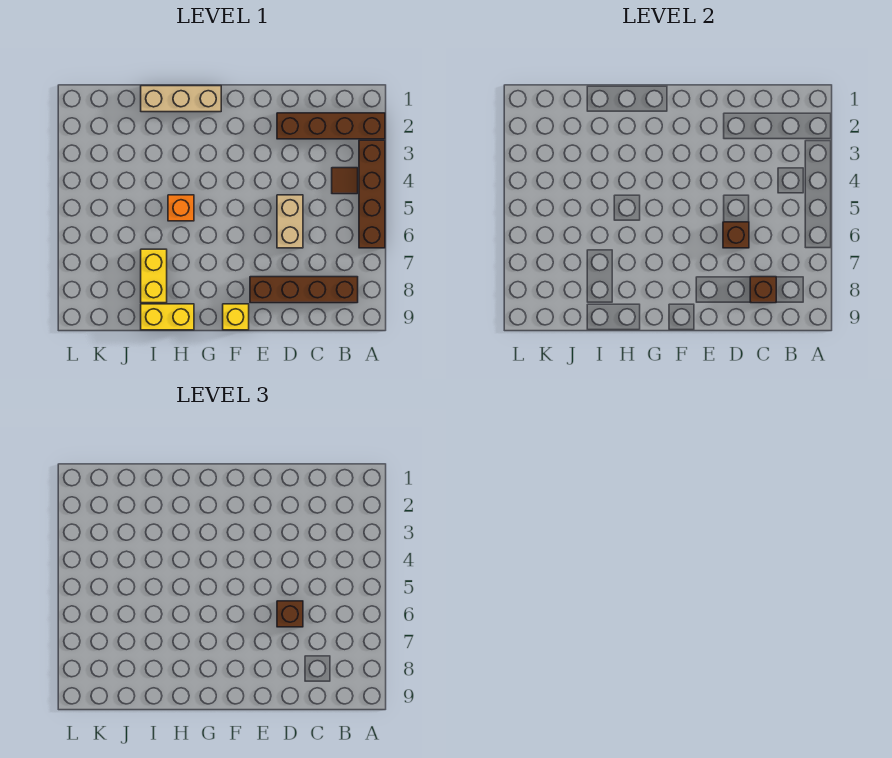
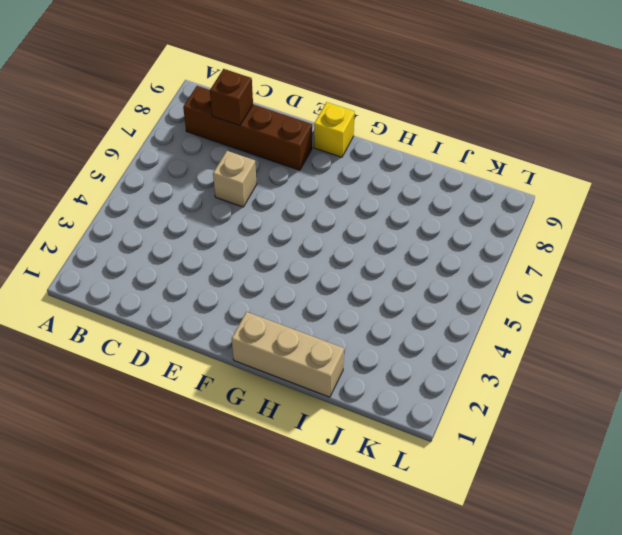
tan 1x1 brick [213,151,257,207] -> tan 1x2 brick [277,195,303,248]
none -> brown 1x4 brick [277,113,385,139]
none -> brown 1x4 brick [359,140,385,248]
none -> brown 1x1 tile [332,168,358,194]

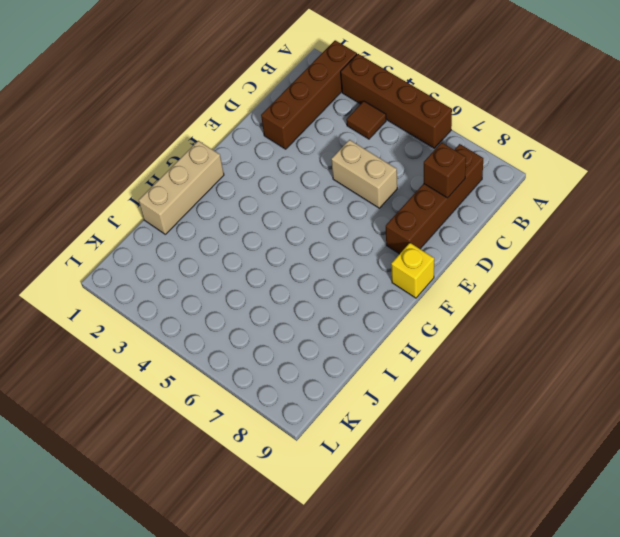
none -> orange 1x1 brick [168,195,194,221]
none -> yellow 1x2 brick [141,304,194,330]
none -> yellow 1x2 brick [141,249,167,303]

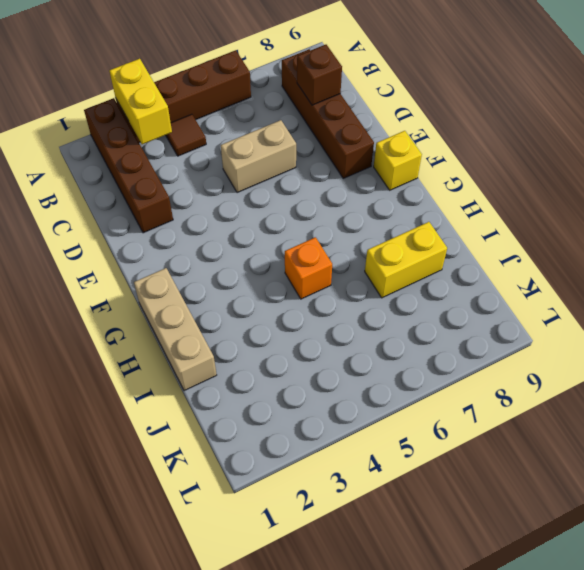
yellow 1x2 brick [109,59,172,144] -> yellow 1x2 brick moved to [141,304,194,330]
none -> brown 1x1 brick [723,222,749,248]
none -> brown 1x1 brick [277,601,303,627]

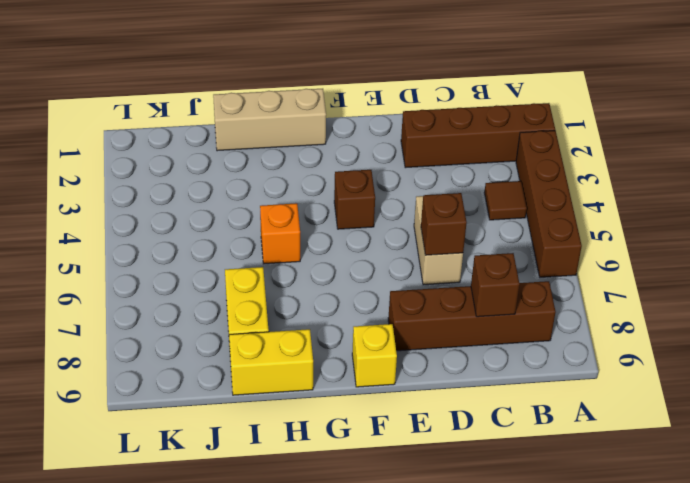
brown 1x1 brick [334,170,375,229] -> brown 1x1 brick moved to [277,601,303,627]

